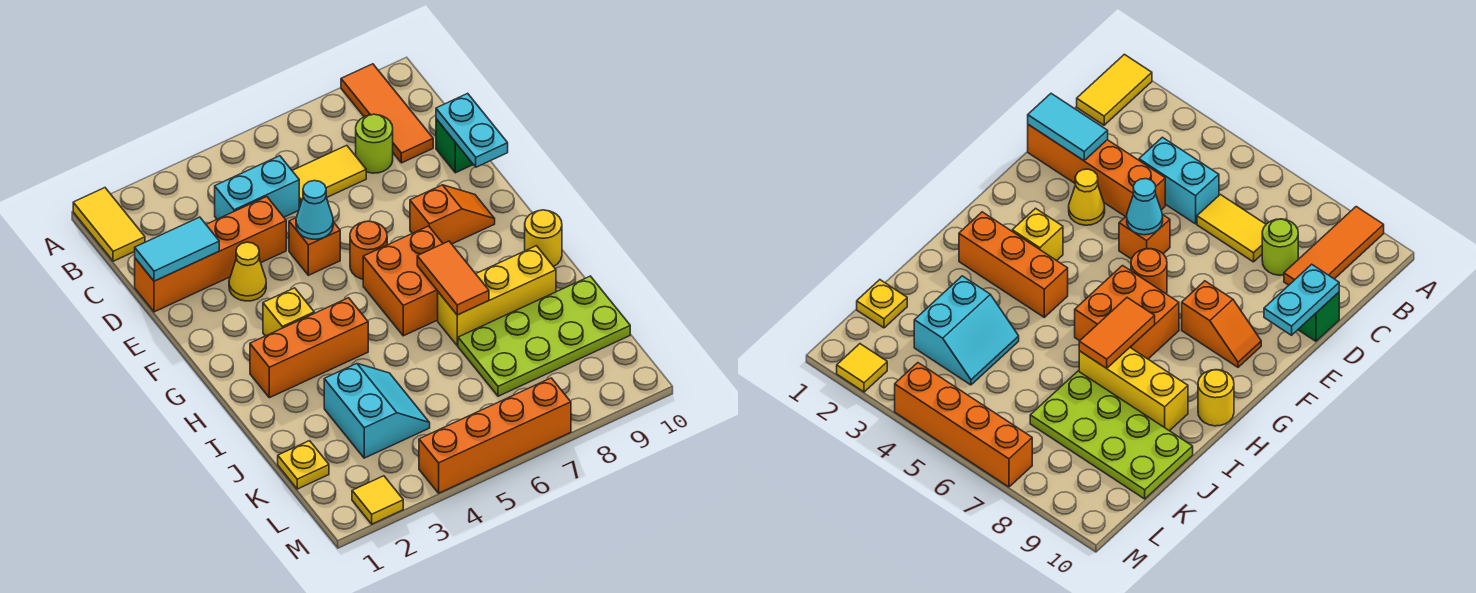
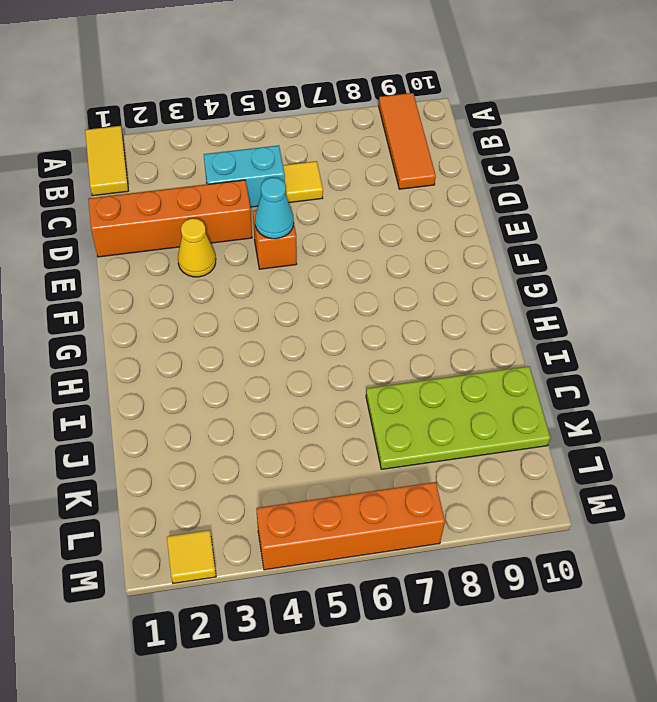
yellow 1x1 tile [283,161,323,203] -> yellow 1x2 tile [292,145,366,208]
none -> lime 1x1 round brick [356,114,393,173]
none -> green 1x1 brick [436,119,473,173]
none -> orange 1x1 round brick [350,221,387,279]

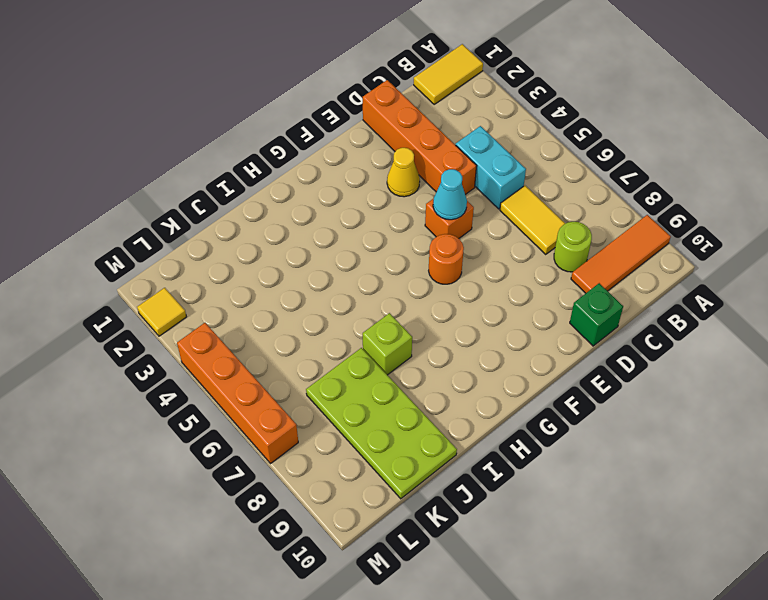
lime 1x1 brick [363,313,412,375] -> yellow 1x3 brick [438,246,556,346]
none -> orange 1x2 slope [410,185,495,244]
none -> yellow 1x1 brick [263,288,314,336]
none -> orange 2x2 brick [363,226,443,336]

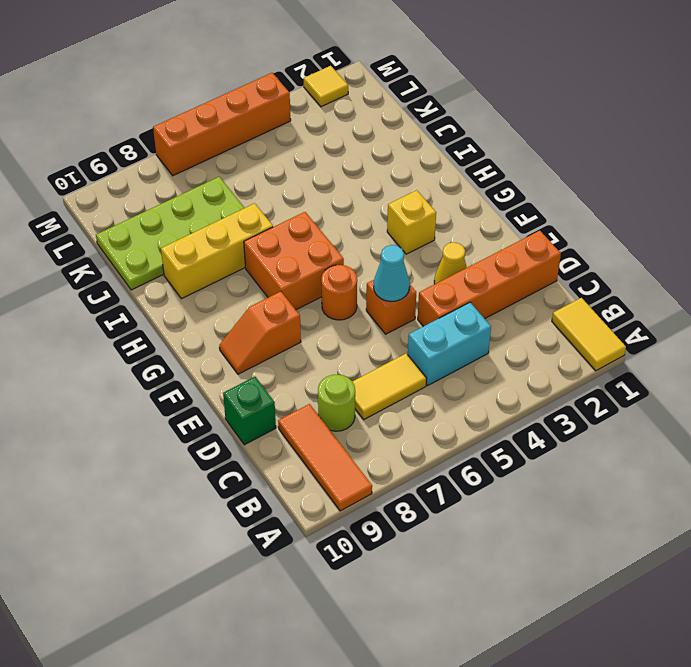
none -> orange 1x3 brick [250,298,368,398]
none -> yellow 1x1 round brick [525,210,562,267]
none -> cyan 2x2 slope [324,364,430,458]

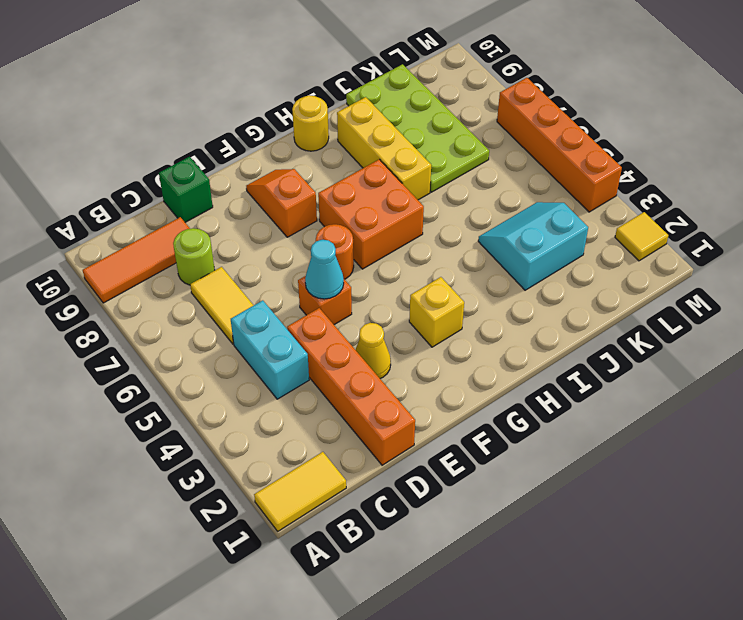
none -> orange 1x3 brick [250,298,368,398]
none -> yellow 1x1 plate [278,441,329,489]
none -> cyan 1x2 tile [135,217,219,281]

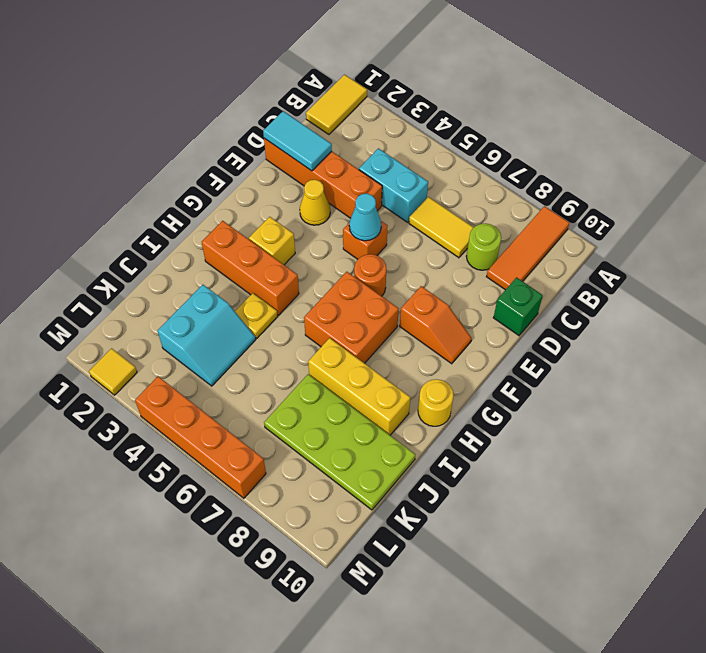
yellow 1x1 plate [235,293,278,338] -> yellow 1x1 plate moved to [278,441,329,489]
none -> cyan 1x2 plate [436,93,508,167]
none -> orange 1x2 tile [417,241,489,315]

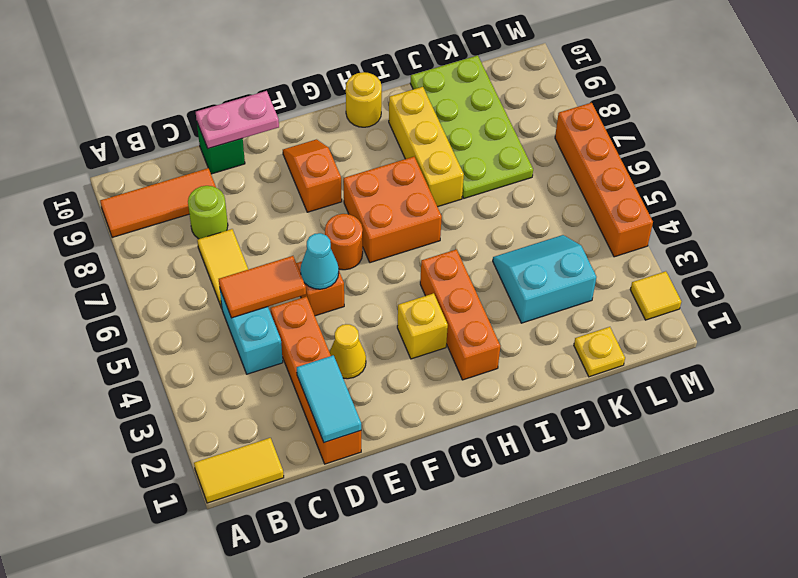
orange 1x2 tile [219,256,306,318] -> orange 1x2 tile moved to [417,241,489,315]
pink 1x2 plate [196,91,279,148] -> cyan 1x2 plate [436,93,508,167]

